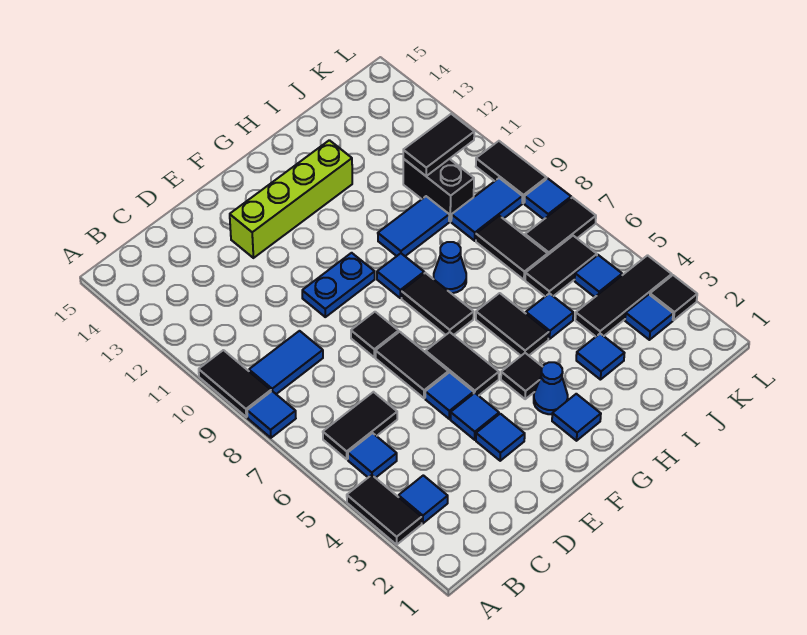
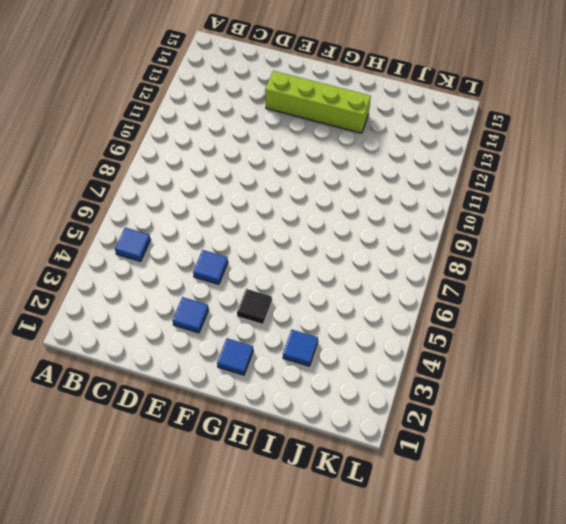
none -> black 1x2 tile [347,475,422,545]
none -> blue 1x1 tile [247,391,296,438]
none -> black 1x2 tile [199,350,271,417]
none -> blue 1x1 tile [399,475,448,523]

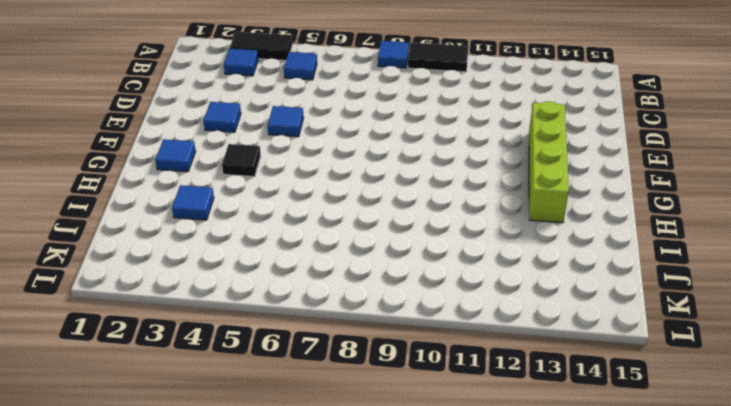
none -> black 1x2 tile [323,392,397,459]
none -> blue 1x2 tile [249,331,323,394]
none -> blue 1x1 tile [451,393,499,440]
none -> black 1x2 tile [376,332,448,398]

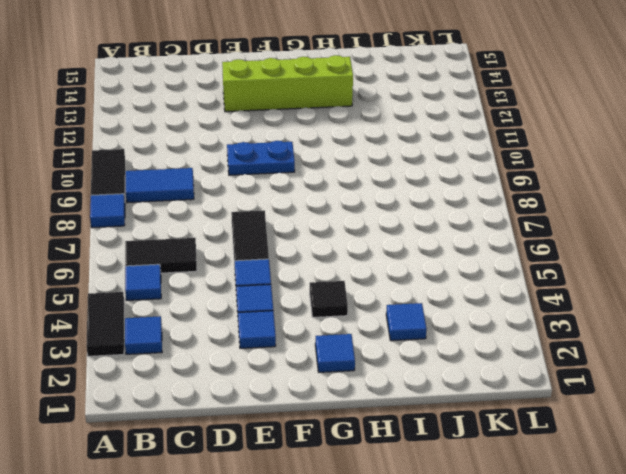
none -> black 1x1 tile [351,312,399,357]
none -> black 1x2 tile [426,332,499,396]
none -> blue 1x1 cone [534,362,568,414]
none -> black 1x2 tile [402,273,474,335]

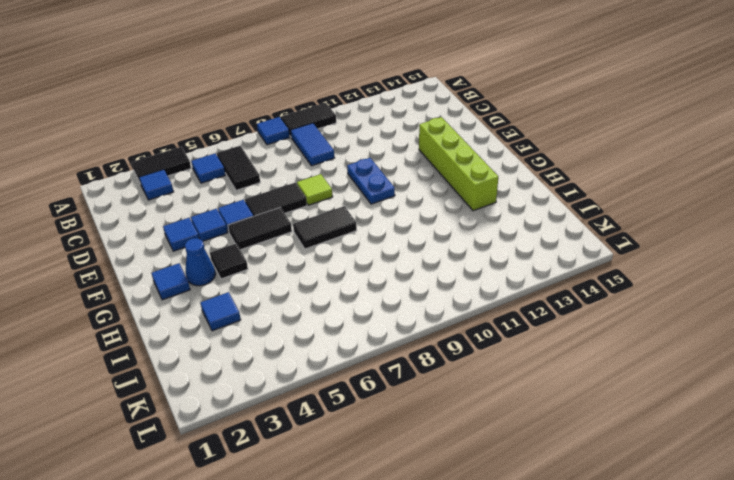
lime 1x1 tile [297,174,333,205] -> black 1x1 tile [351,312,399,357]
none -> blue 1x1 tile [377,253,424,298]
none -> black 1x2 tile [476,293,549,356]
none -> blue 1x1 cone [434,242,466,293]
none -> blue 1x2 tile [378,196,449,256]

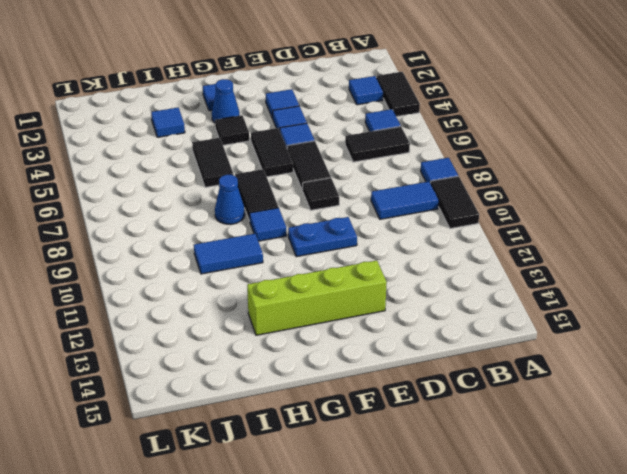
none -> blue 1x1 tile [526,293,573,339]
none -> black 1x3 tile [575,255,672,337]
none -> black 1x2 tile [525,236,597,296]
none -> black 1x2 tile [476,216,548,280]

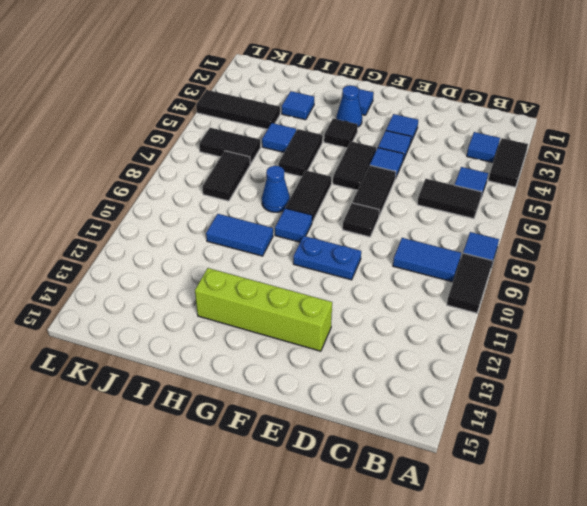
none -> blue 1x2 tile [451,178,522,241]
none -> black 1x2 brick [403,159,474,221]
none -> blue 1x1 tile [625,295,673,340]
none -> blue 1x1 tile [575,255,622,297]

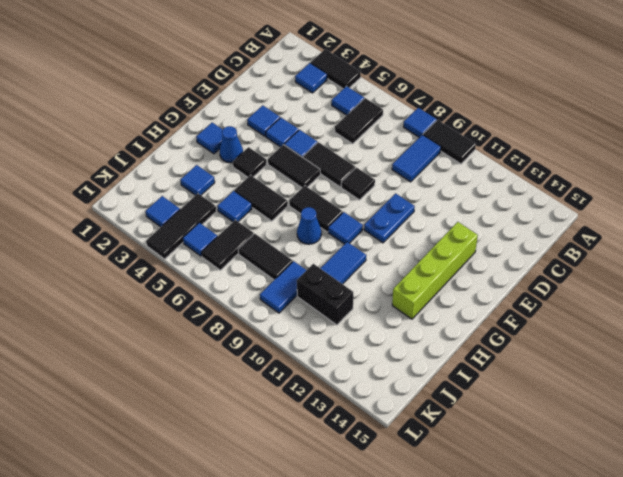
none -> black 1x2 tile [525,197,596,255]
none -> black 1x1 tile [650,275,697,320]
none -> blue 1x1 tile [524,178,571,219]
none -> black 1x2 tile [476,141,546,203]

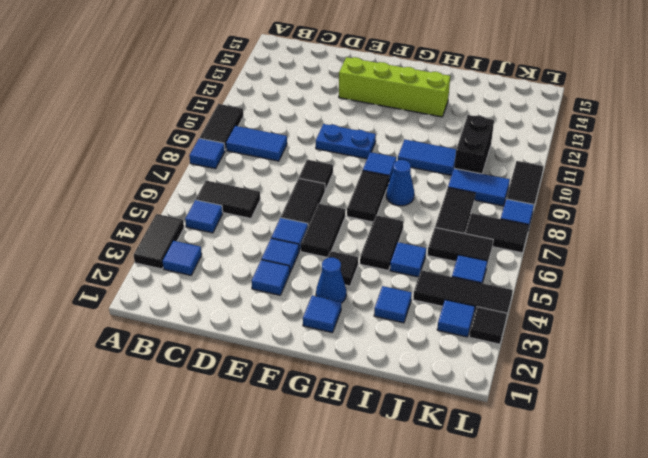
none -> black 1x2 tile [403,114,474,176]

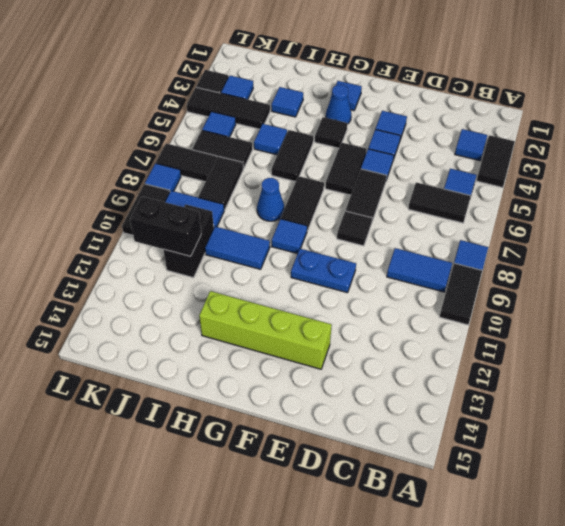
black 1x2 brick [130,197,201,256] -> black 1x2 tile [403,114,474,176]

